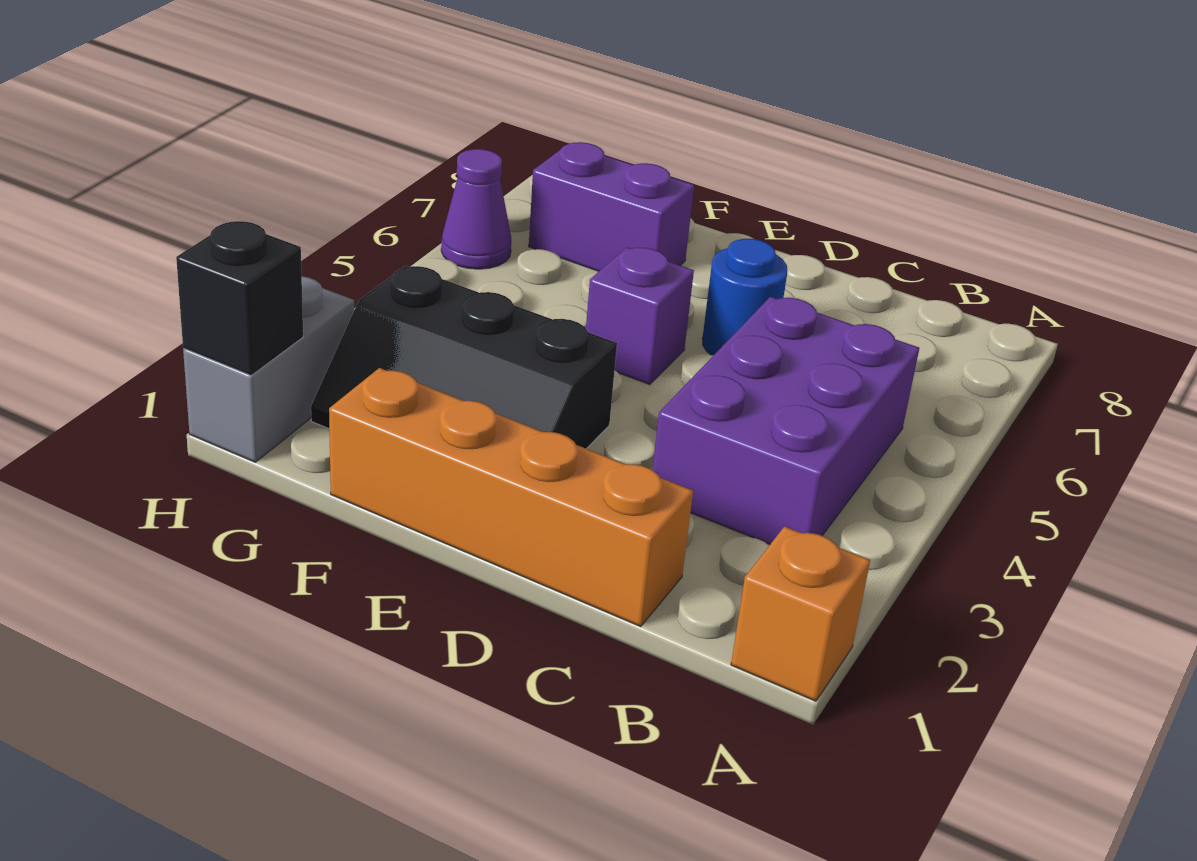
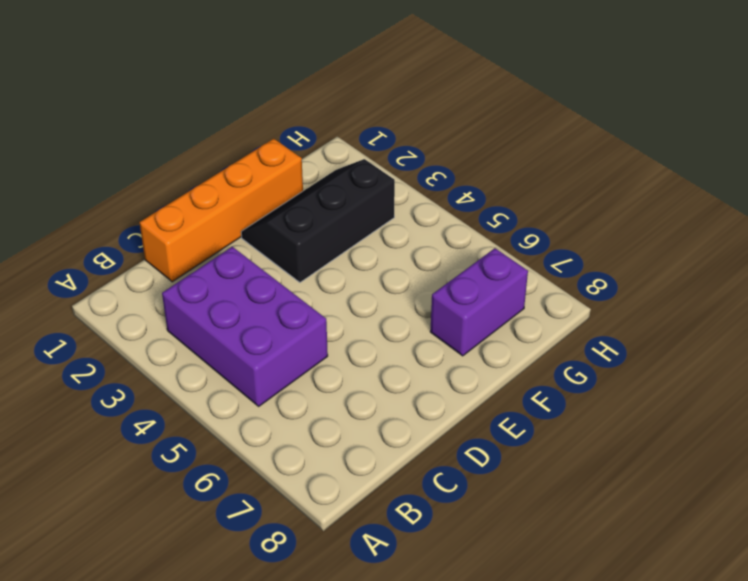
none -> orange 1x1 brick [731,526,870,701]
none -> blue 1x1 round brick [702,239,787,355]

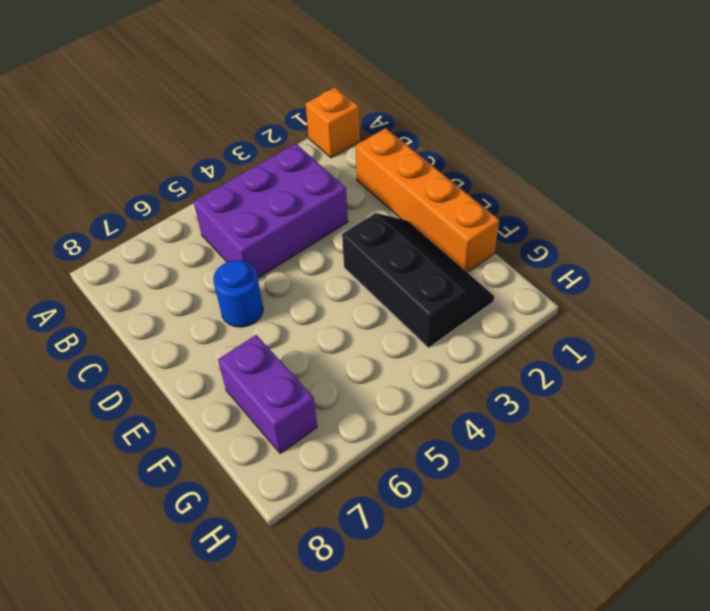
none -> purple 1x1 brick [586,247,694,385]
none -> grey 1x2 brick [183,277,354,462]

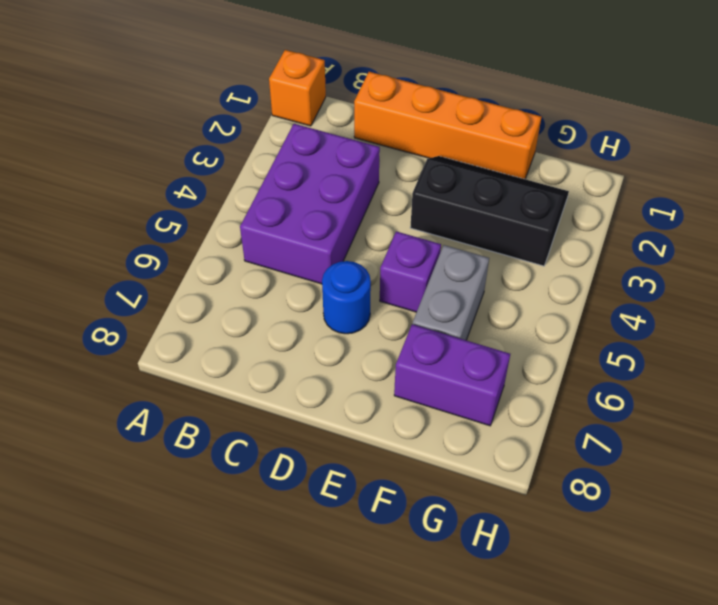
grey 1x2 brick [413,245,489,340] -> grey 1x2 brick moved to [183,277,354,462]
none -> purple 1x1 cone [441,149,511,269]
none -> black 1x1 brick [176,221,303,375]

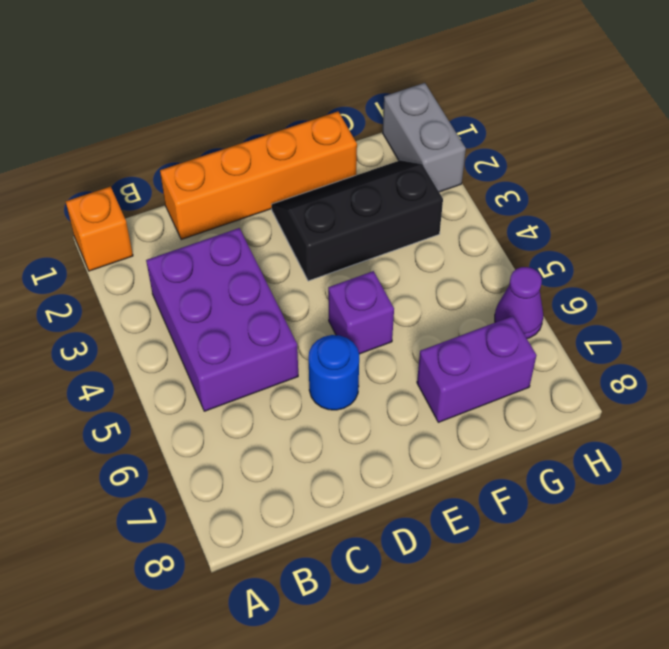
none -> black 1x1 brick [176,221,303,375]

